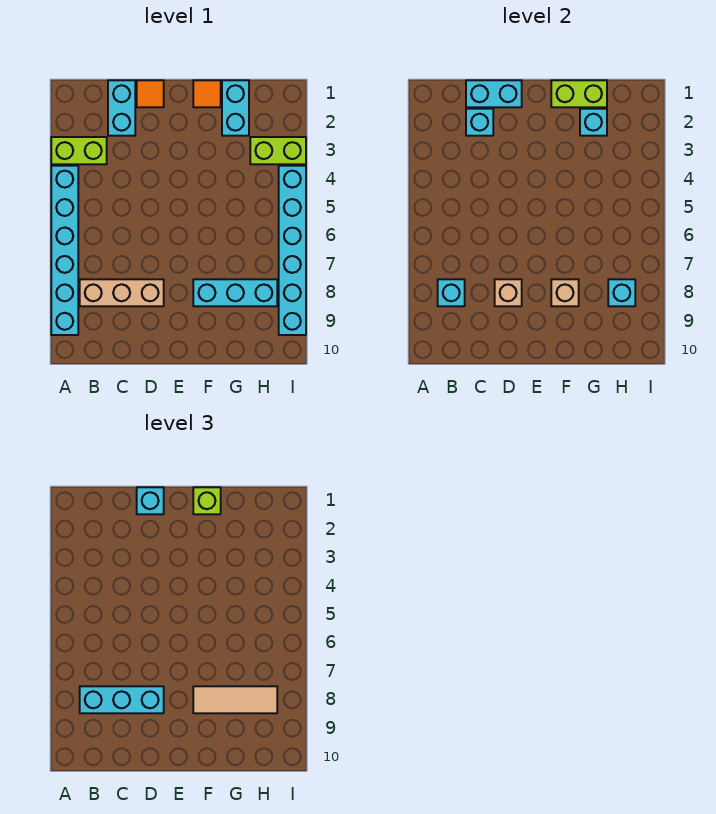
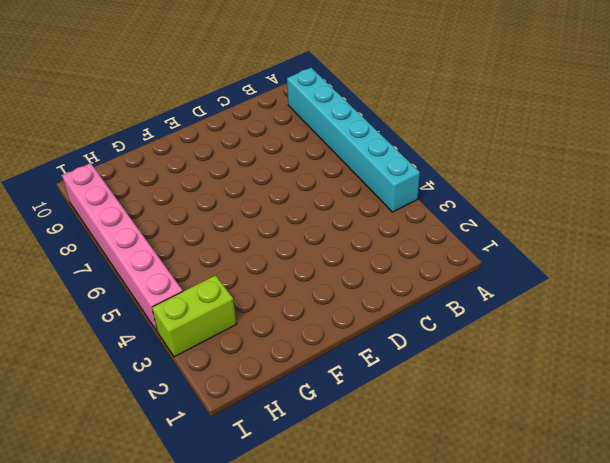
pink 1x6 brick [62,163,183,332] -> cyan 1x6 brick [279,166,306,335]
none -> lime 1x2 brick [51,137,107,164]
none -> tan 1x3 brick [80,279,164,306]
none -> cyan 1x2 brick [108,80,135,136]

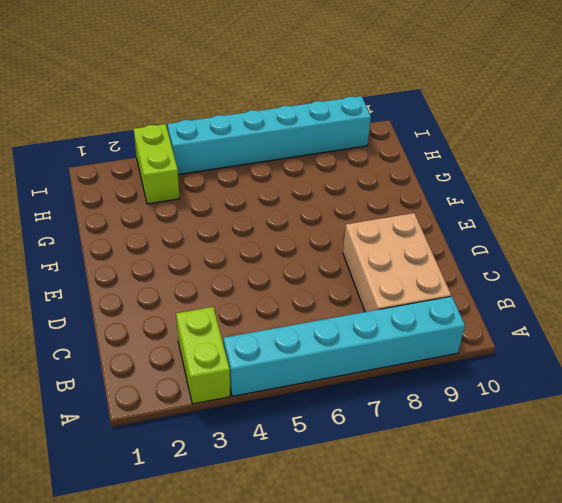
tan 2x3 brick [343,213,451,312] -> tan 1x3 brick [80,279,164,306]
none -> cyan 1x2 brick [108,80,135,136]
none -> orange 1x1 tile [137,80,164,107]
none -> orange 1x1 tile [193,80,221,107]

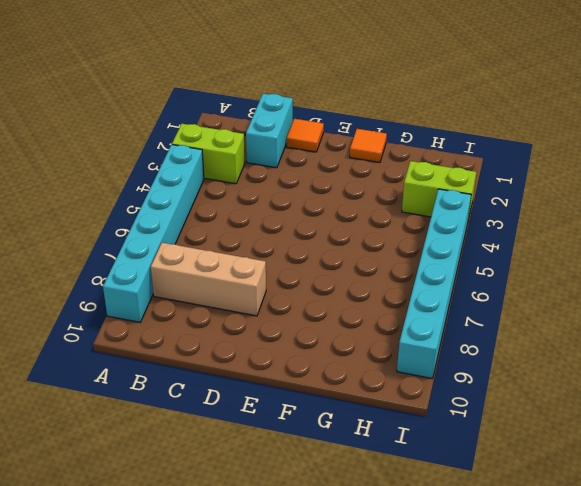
none -> cyan 1x3 brick [193,279,277,306]
none -> cyan 1x2 brick [222,80,249,136]
none -> cyan 1x1 brick [438,279,465,306]

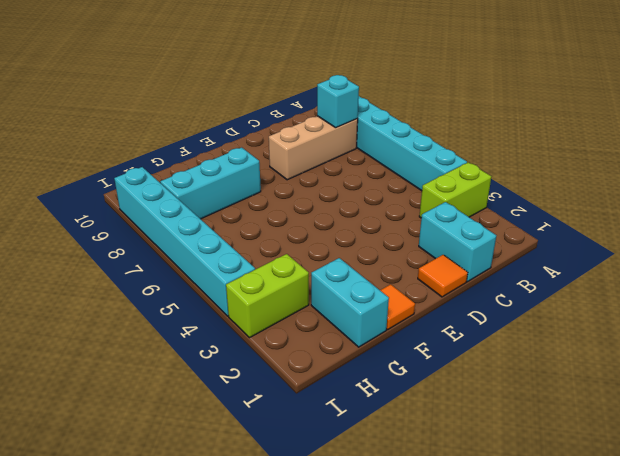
none -> cyan 1x2 brick [466,80,522,107]
none -> cyan 1x1 brick [466,109,493,136]
none -> tan 1x1 brick [495,279,522,306]

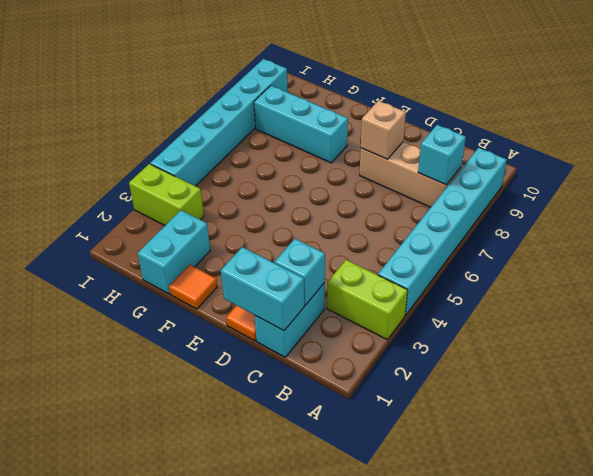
none -> lime 1x2 brick [551,80,607,107]
none -> tan 1x1 brick [551,279,579,306]
none -> cyan 1x1 brick [580,109,607,136]

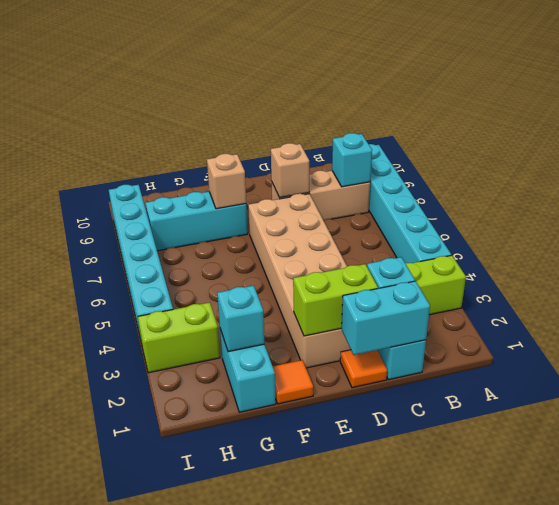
tan 2x6 brick [248,194,351,368] -> none
lime 1x2 brick [293,264,378,336] -> lime 1x2 brick moved to [551,80,607,107]
none -> cyan 1x1 brick [608,279,635,306]
none -> cyan 1x3 brick [80,686,164,713]
none -> cyan 1x1 brick [137,487,164,514]

